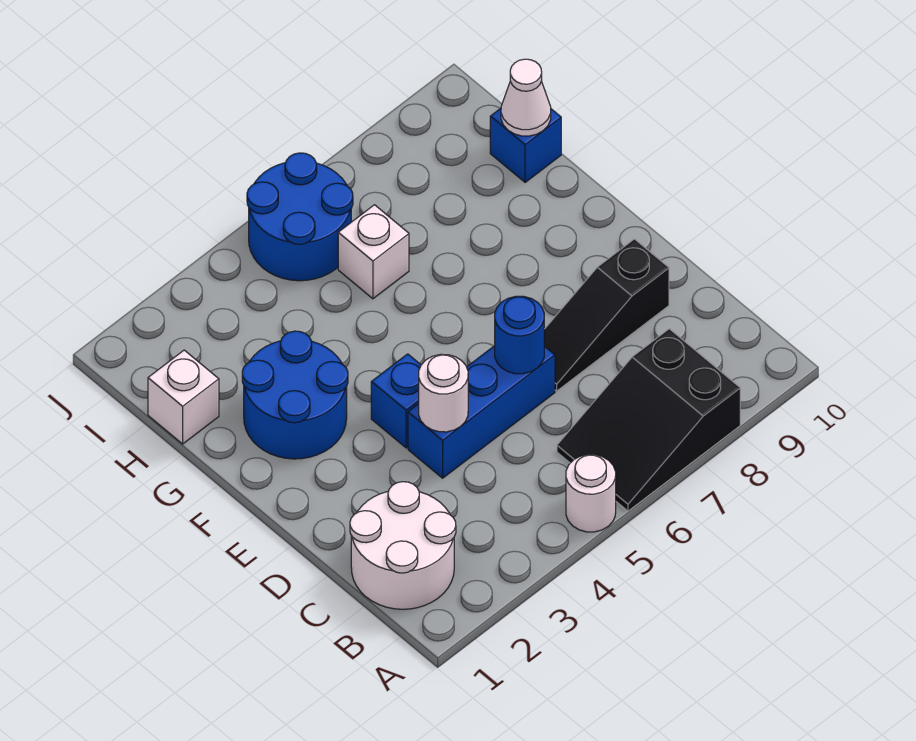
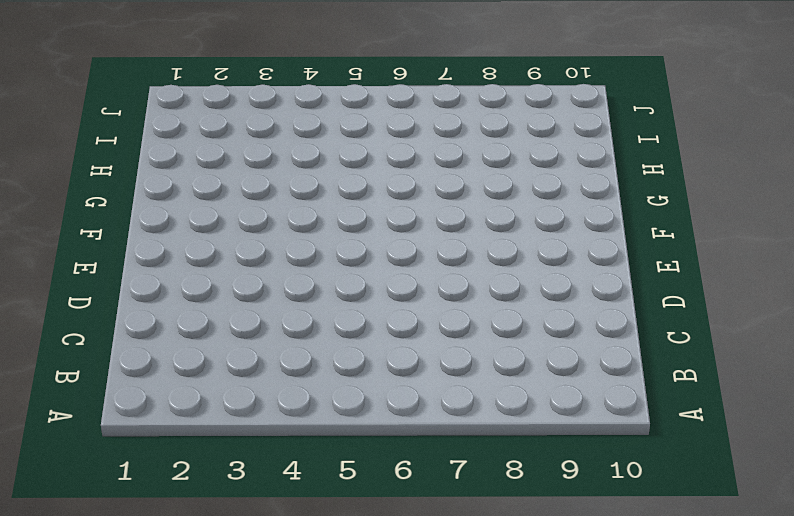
none -> white 1x1 round brick [566,455,616,532]
none -> black 2x3 slope [557,329,740,511]
none -> white 2x2 round brick [350,482,456,609]

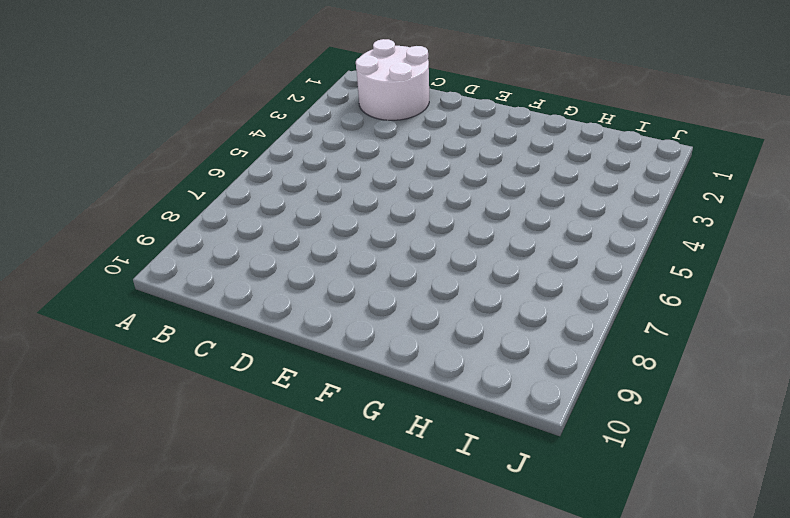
none -> white 1x1 round brick [566,455,616,532]
none -> black 2x3 slope [557,329,740,511]
none -> blue 1x3 brick [408,346,555,478]

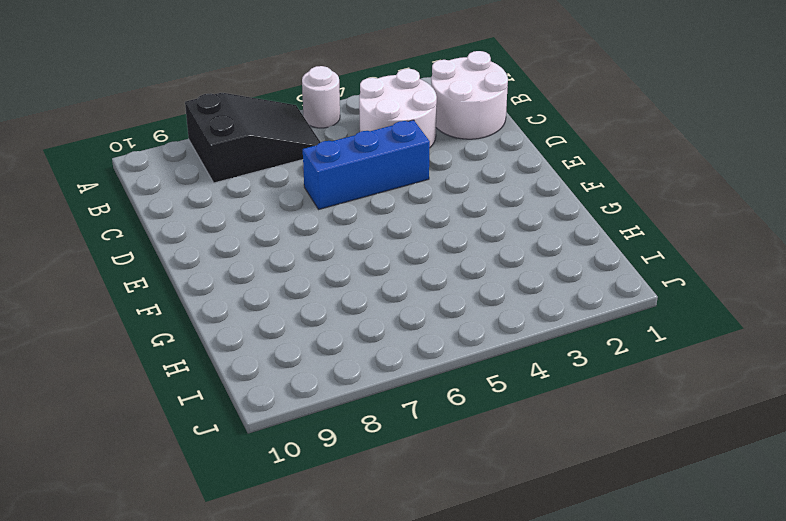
white 2x2 round brick [359,69,437,147] -> none
none -> black 1x3 slope [544,239,669,391]
none -> blue 1x1 brick [371,354,421,448]
none -> blue 2x2 round brick [242,331,348,459]

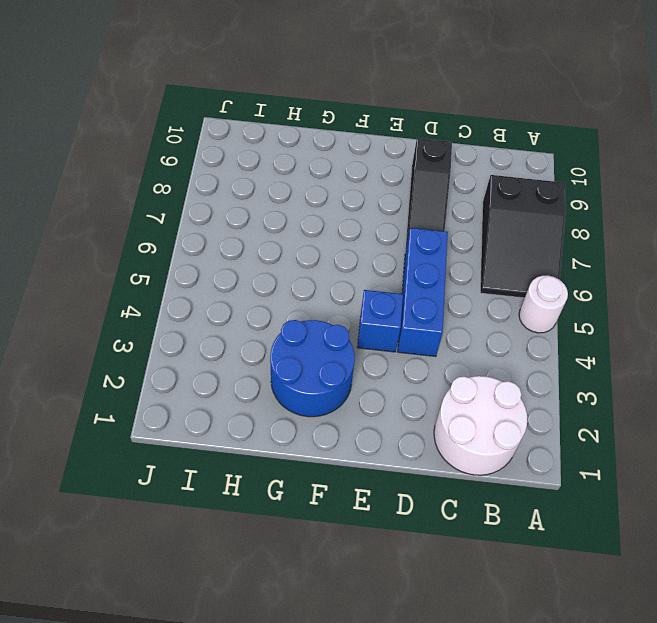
none -> white 1x1 brick [148,350,219,444]
none -> white 1x1 brick [338,205,409,299]
none -> blue 1x1 brick [490,108,561,182]

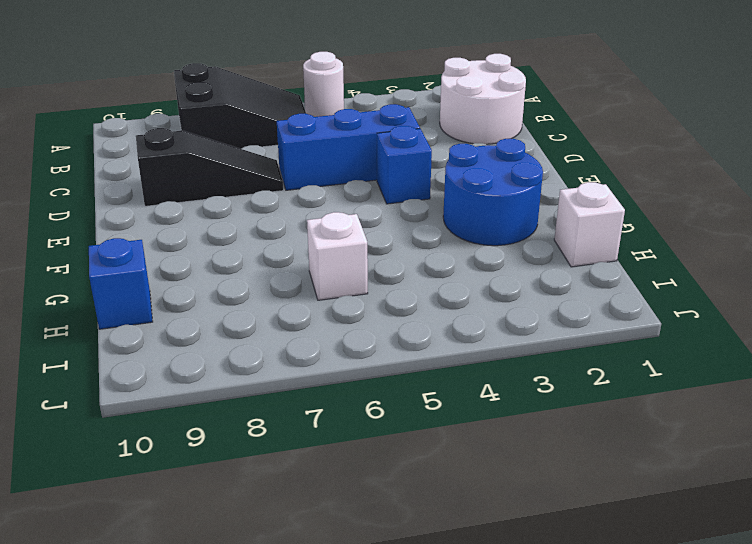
none -> blue 2x2 round brick [247,153,353,281]
none -> white 1x1 round brick [419,354,468,432]
none -> blue 1x1 round brick [495,296,544,374]

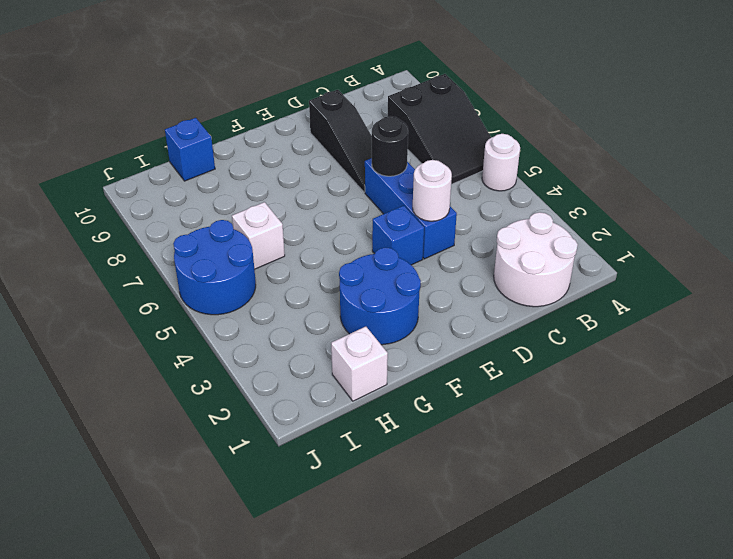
black 1x1 round brick [372,116,408,176] -> blue 1x1 round brick [495,296,544,374]
none -> white 1x1 cone [501,59,551,136]

